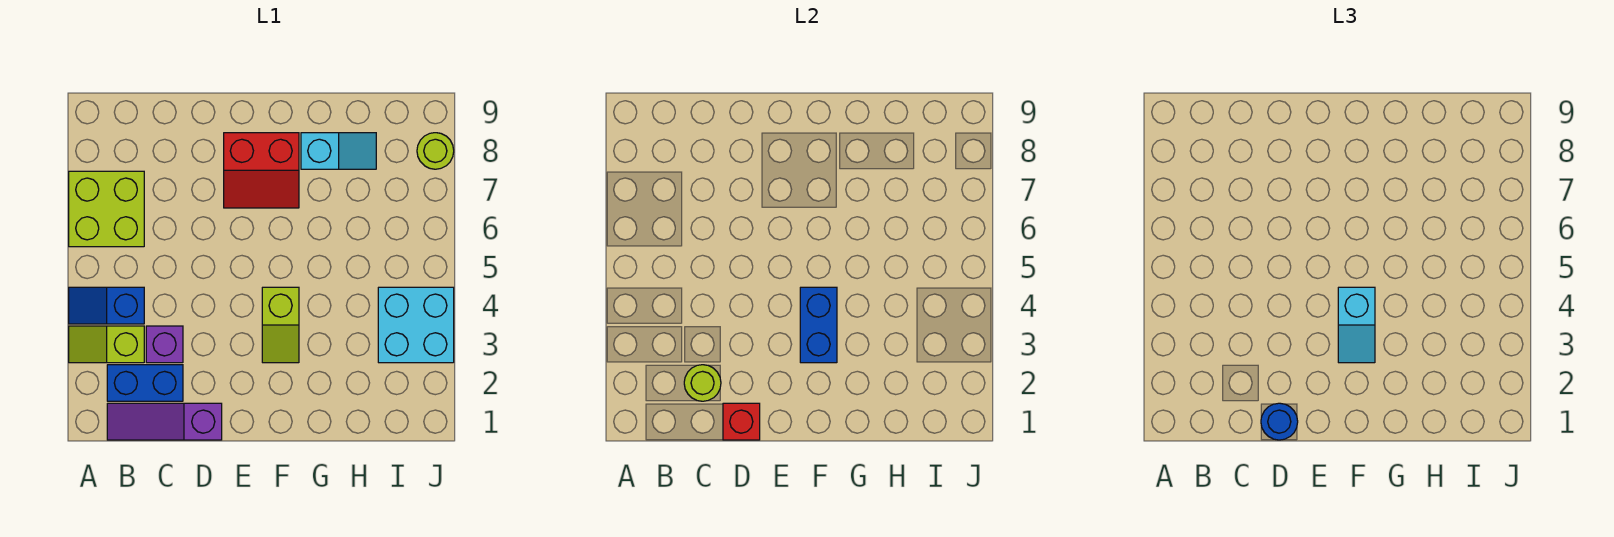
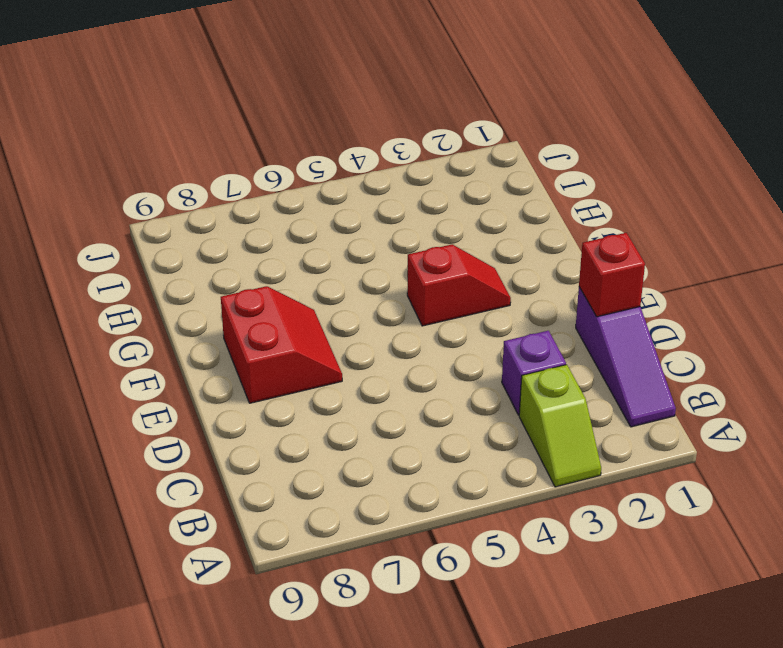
red 1x2 slope [407,245,511,326] -> lime 1x2 slope [262,287,299,363]
none -> blue 1x2 slope [69,287,144,324]
none -> lime 2x2 brick [69,171,144,247]
none -> blue 1x2 brick [107,365,183,401]

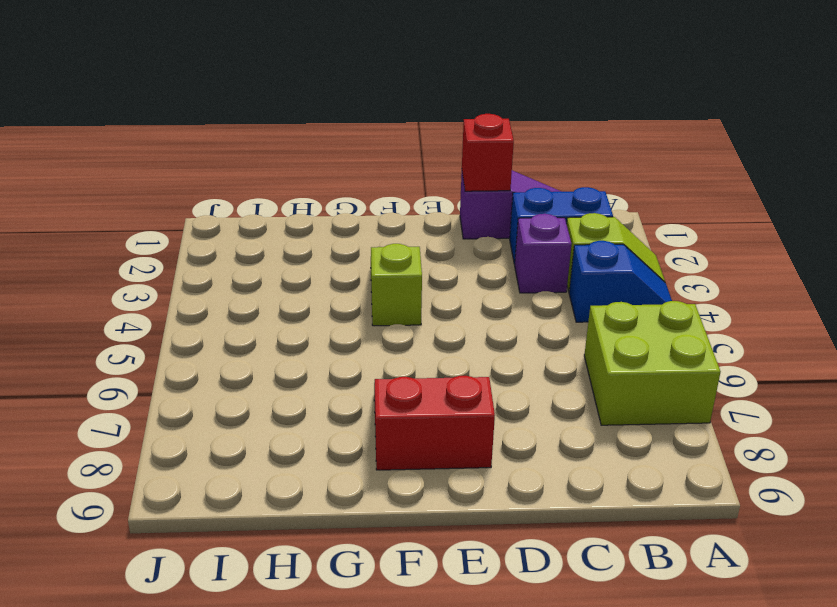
none -> cyan 1x2 slope [301,133,376,169]
none -> cyan 2x2 brick [378,287,454,363]
none -> lime 1x1 round brick [417,133,454,169]

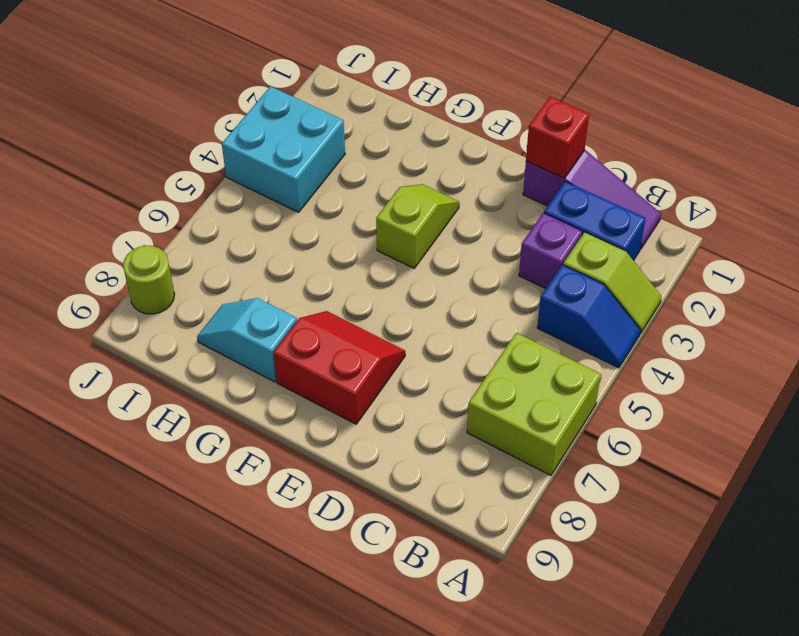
none -> lime 1x1 round brick [684,365,721,401]
none -> blue 1x2 brick [800,287,837,363]
none -> blue 1x1 round brick [1261,403,1298,440]

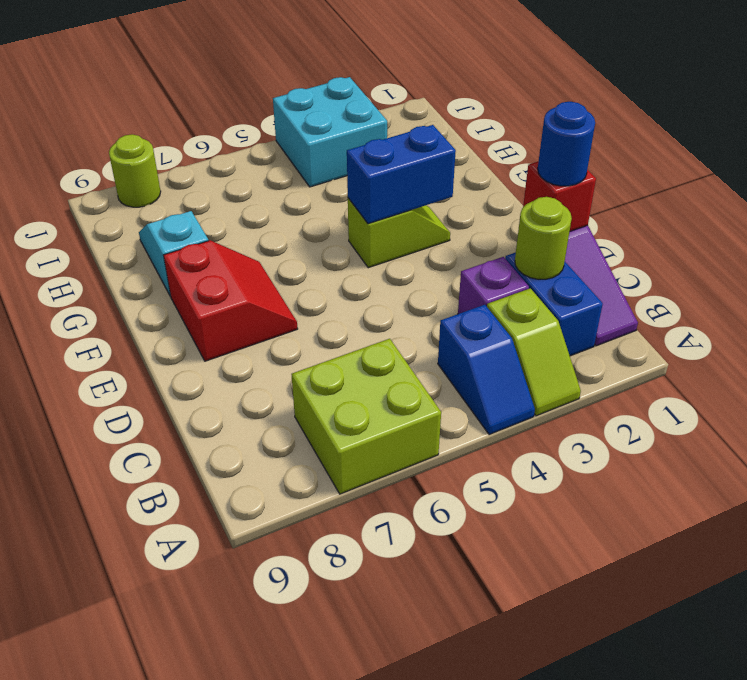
none -> cyan 1x2 slope [1338,287,1375,363]

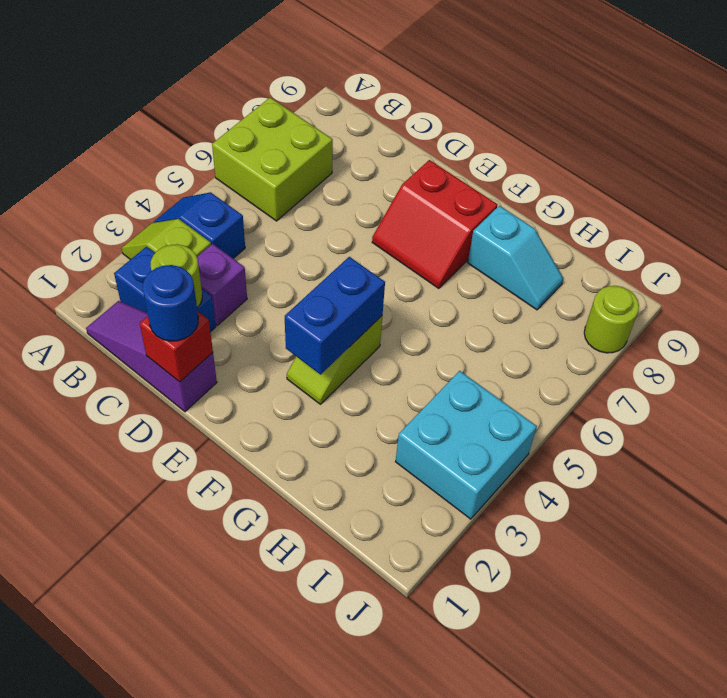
none -> cyan 1x2 slope [1338,287,1375,363]

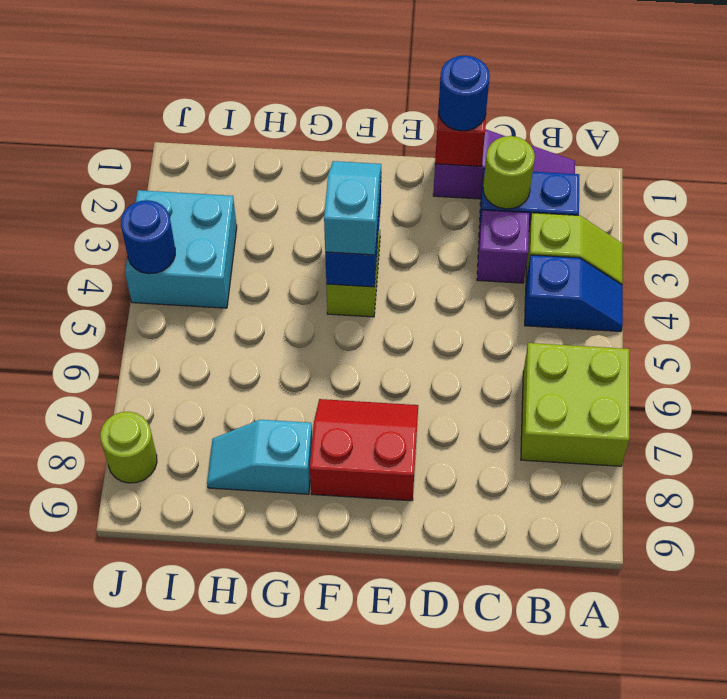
blue 1x1 round brick [121,200,175,274] -> none

